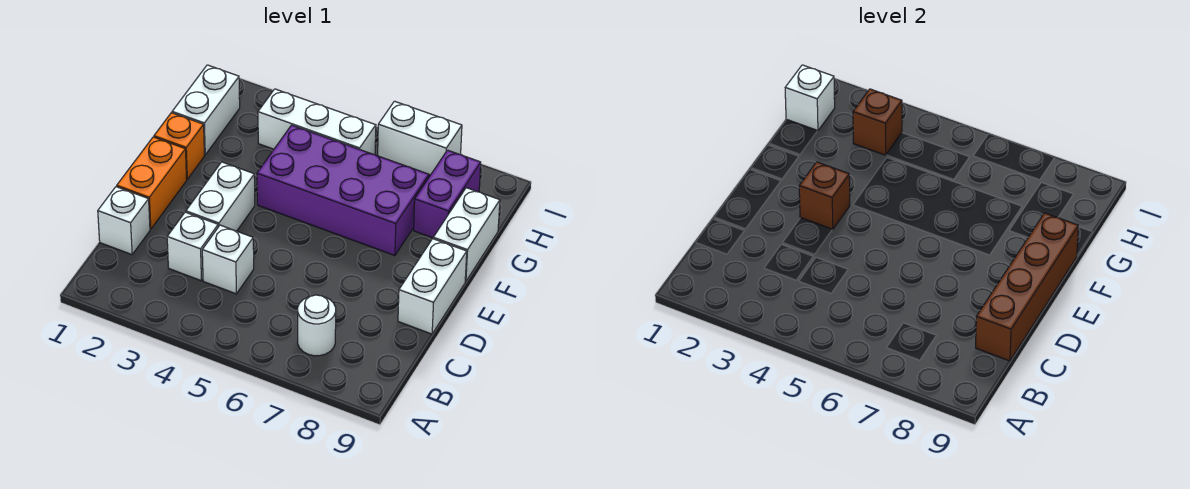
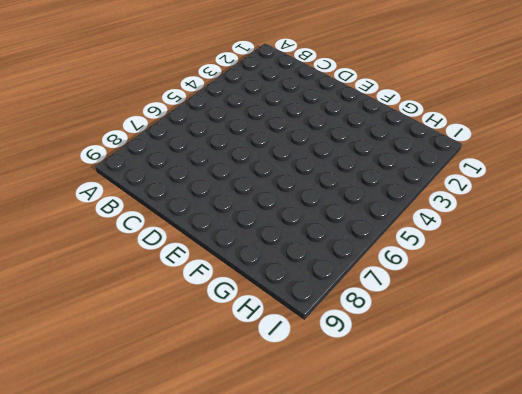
none -> white 1x1 round brick [298,295,336,356]
none -> white 1x1 brick [98,187,150,255]
none -> white 1x1 brick [167,212,218,281]

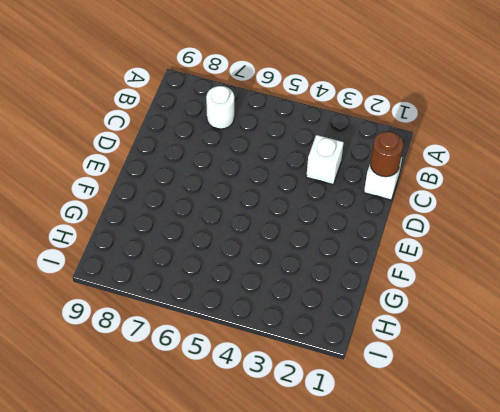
brown 1x1 round brick [370,131,403,177] -> none
none -> white 1x1 brick [202,225,254,294]
none -> orange 1x2 brick [117,137,187,229]
none -> white 1x2 brick [186,162,255,231]

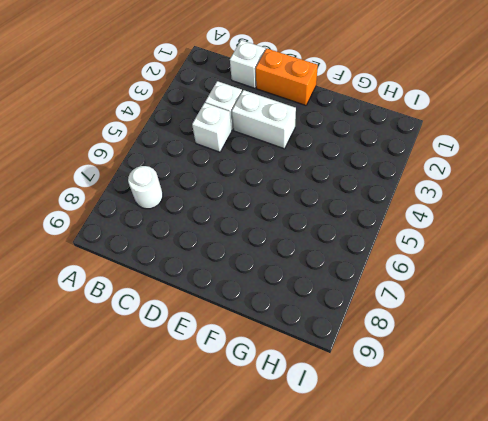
none -> white 1x2 brick [398,239,467,334]
none -> orange 1x1 brick [154,113,204,179]
none -> purple 2x4 brick [257,125,429,256]

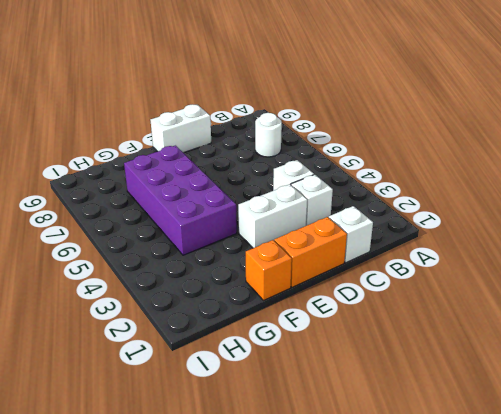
none -> white 1x2 brick [433,188,500,282]
none -> white 1x2 brick [172,65,240,155]
none -> purple 1x2 brick [414,150,481,238]

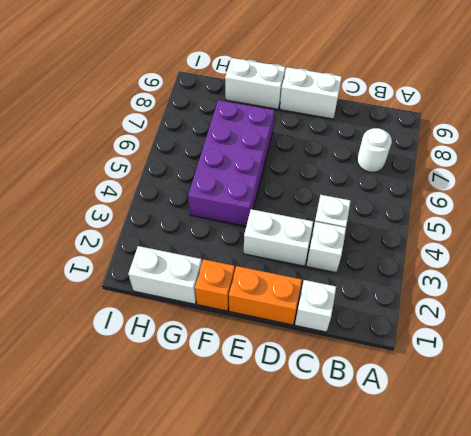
none -> purple 1x2 brick [414,150,481,238]
none -> white 1x3 brick [258,89,376,154]
none -> white 1x2 brick [378,101,462,175]

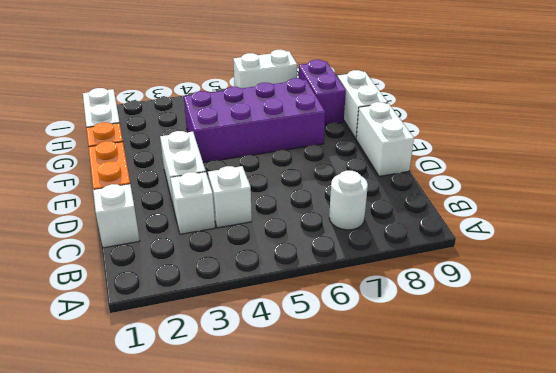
none -> white 1x3 brick [258,89,376,154]
none -> brown 1x4 brick [976,213,1078,361]
none -> brown 1x1 brick [799,162,850,230]

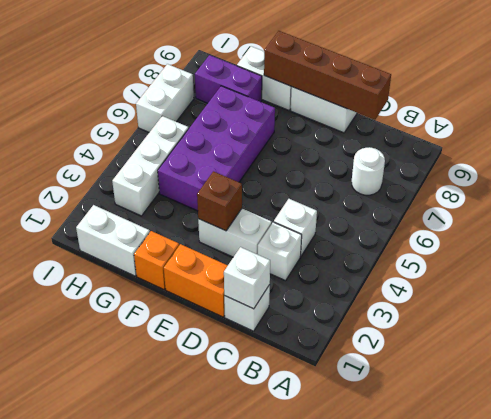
white 1x1 brick [224,247,270,309] -> white 1x1 brick moved to [785,65,835,131]
none -> brown 1x1 brick [853,89,902,155]

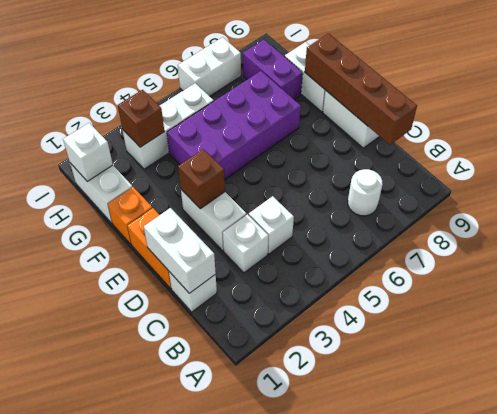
white 1x2 brick [144,208,216,293] -> none

